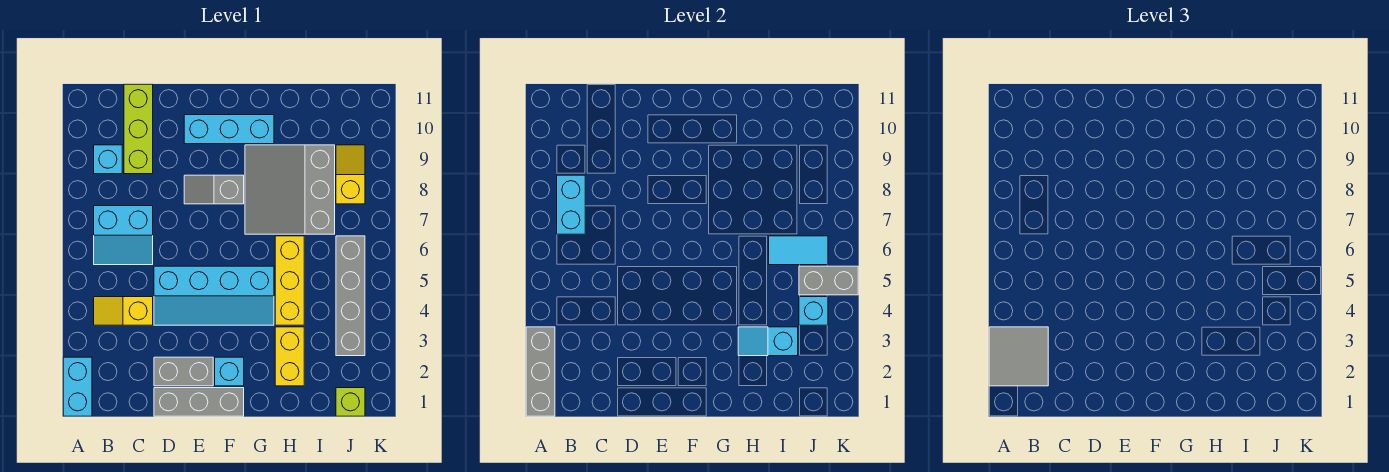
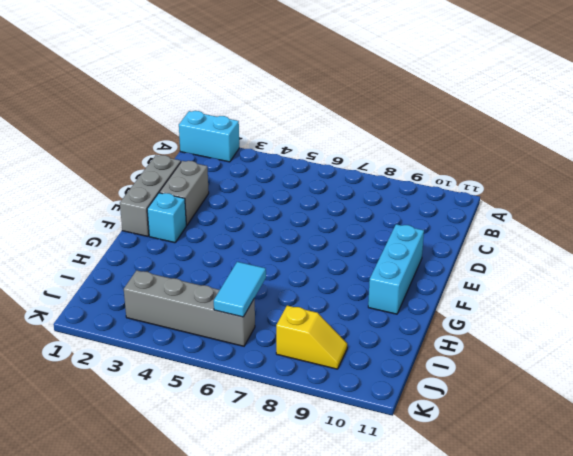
none -> yellow 1x2 slope [94,297,153,325]
none -> cyan 2x2 slope [94,206,153,265]
none -> cyan 1x1 brick [94,145,122,174]

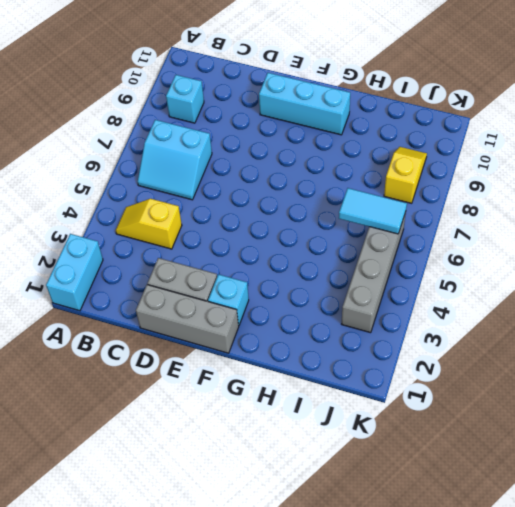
none -> lime 1x3 brick [124,84,153,174]
none -> cyan 2x4 slope [154,266,274,325]
none -> grey 1x2 slope [184,175,244,204]

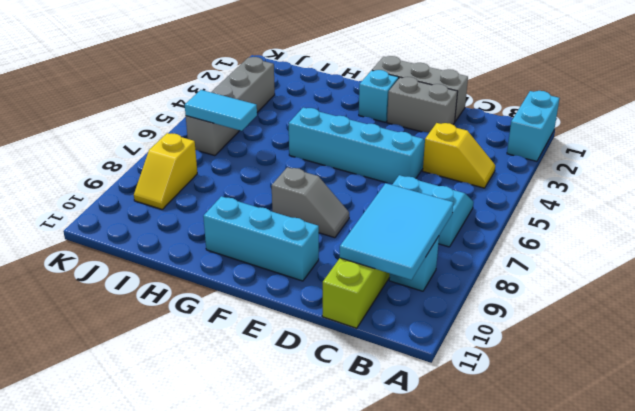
cyan 2x3 tile [340,183,453,280] -> cyan 1x2 brick [557,175,585,234]
none -> grey 3x3 slope [245,145,335,234]
none -> yellow 1x2 brick [275,327,304,386]
none -> yellow 1x3 brick [275,236,304,325]

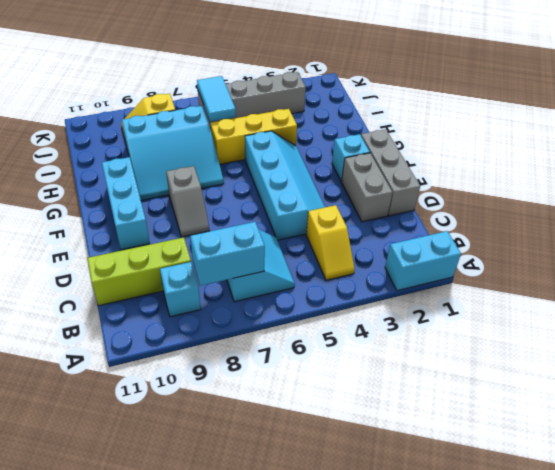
cyan 3x3 slope [122,106,224,200] -> grey 3x3 slope [245,145,335,234]
none -> yellow 1x2 brick [275,327,304,386]
none -> lime 1x1 brick [336,388,365,416]
none -> grey 1x3 brick [526,327,555,416]

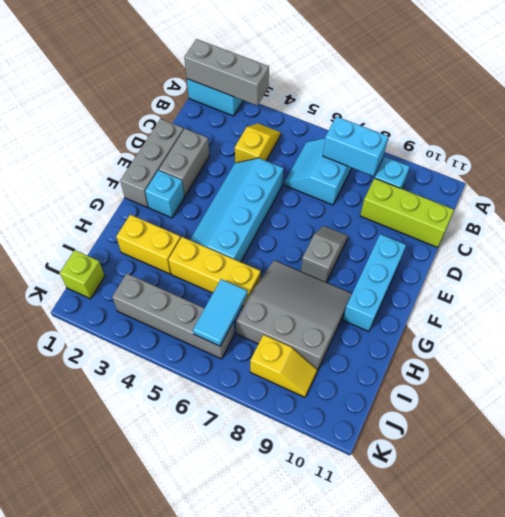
none -> cyan 1x2 slope [738,327,798,356]
none -> cyan 1x1 brick [799,297,828,325]
none -> grey 1x2 brick [799,266,858,295]

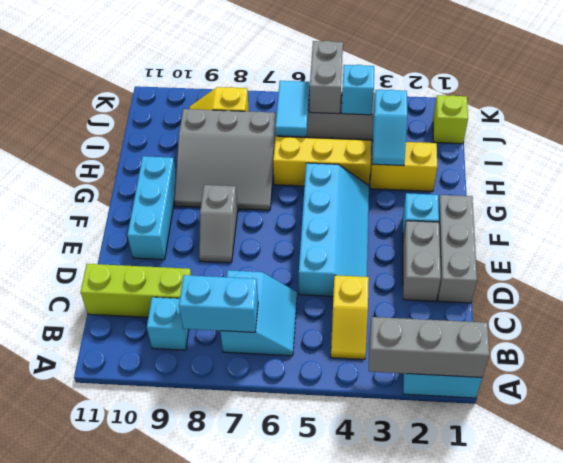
none -> grey 2x2 tile [989,327,1048,386]

